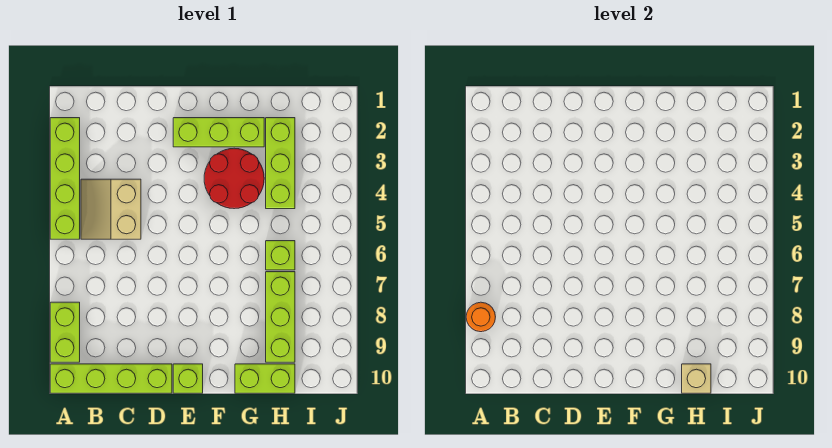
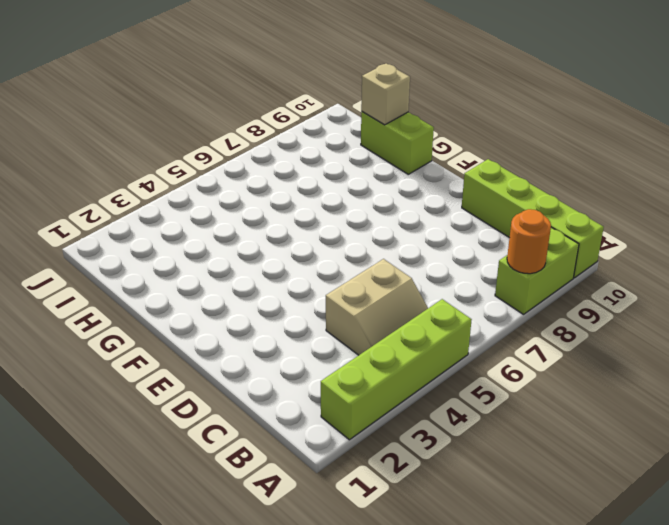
none -> lime 1x3 brick [173,118,264,147]
none -> lime 1x1 brick [173,364,203,393]
none -> red 2x2 round brick [204,148,264,209]

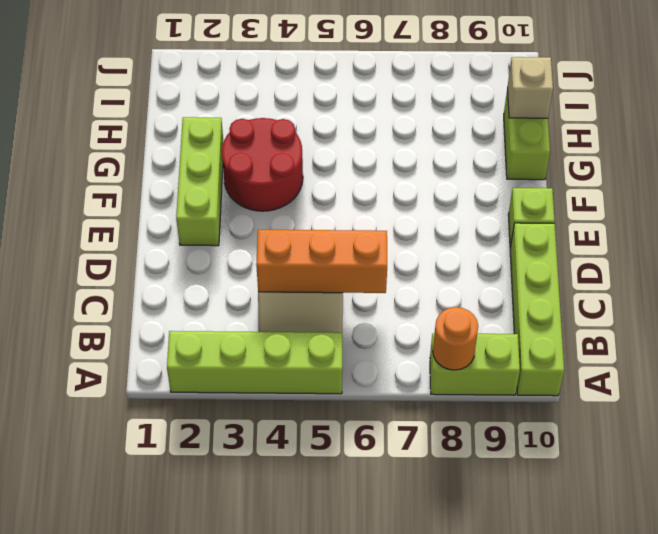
orange 1x3 brick [256,230,387,293] -> none
none -> lime 1x3 brick [266,118,295,209]
none -> lime 1x1 brick [266,241,295,270]
none -> lime 1x3 brick [266,272,295,362]

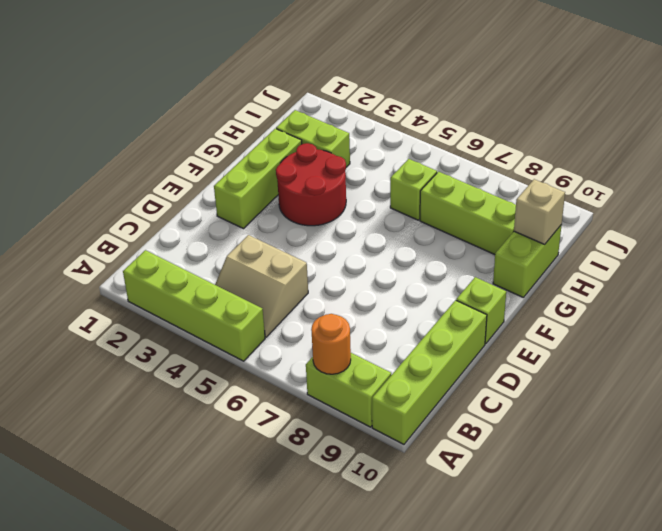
lime 1x2 brick [276,110,350,167] -> lime 1x3 brick [266,118,295,209]

